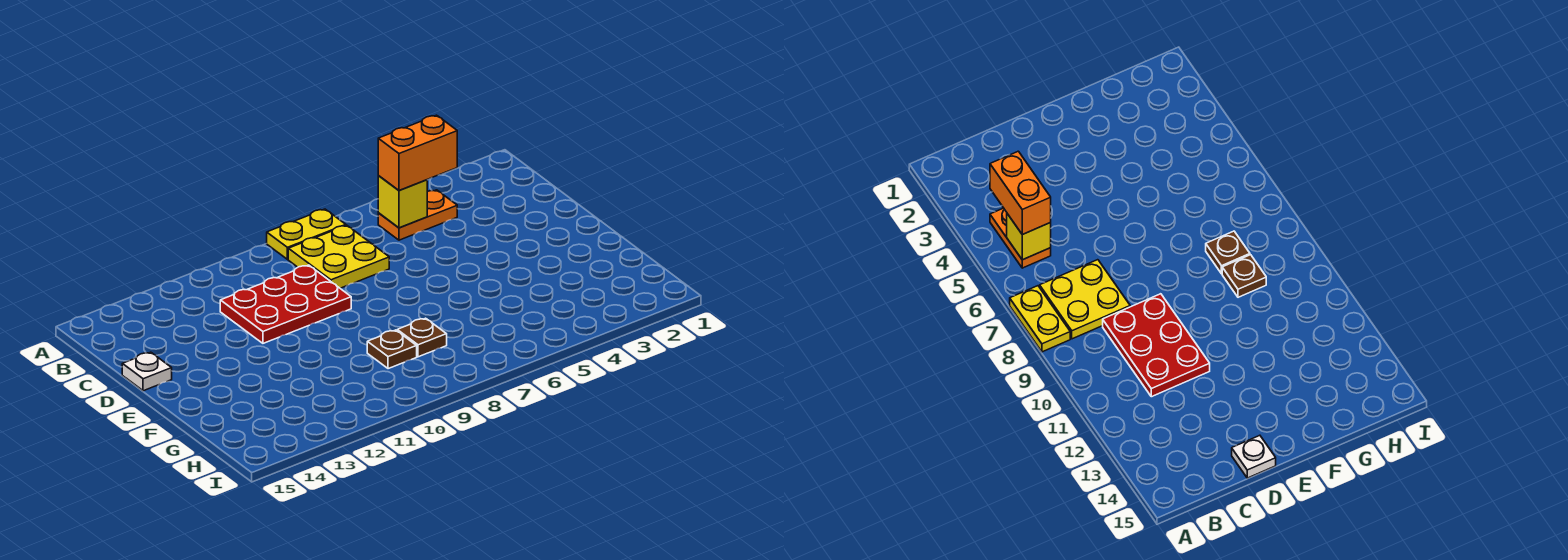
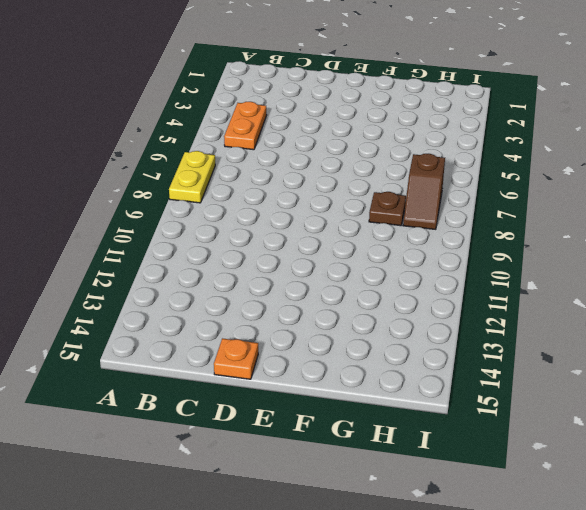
orange 1x1 plate [214,338,258,379] -> white 1x1 plate [122,352,172,391]
brown 1x2 slope [403,154,445,229] -> none
none -> yellow 2x2 plate [288,225,389,288]
none -> red 2x3 plate [220,265,351,343]

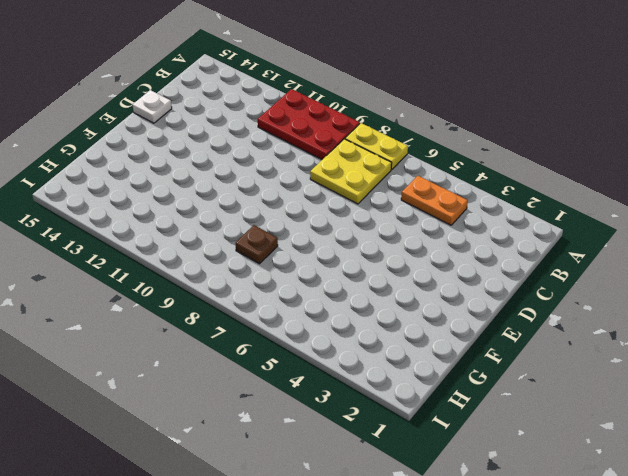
red 2x3 plate [258,89,360,159] -> red 2x3 plate moved to [220,265,351,343]
none -> brown 1x1 plate [367,330,417,369]
none -> yellow 1x1 brick [378,176,427,228]

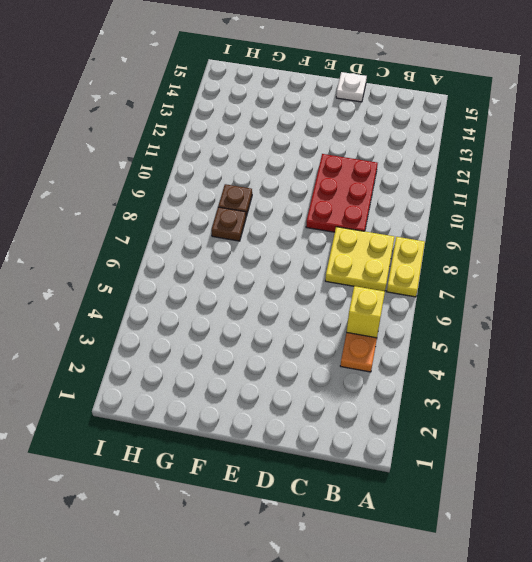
none -> orange 1x2 brick [378,115,457,191]

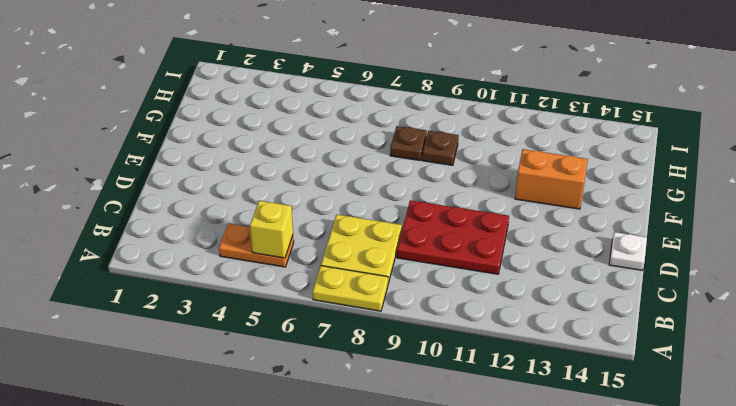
orange 1x2 brick [515,149,588,209] -> orange 1x2 brick moved to [378,115,457,191]

